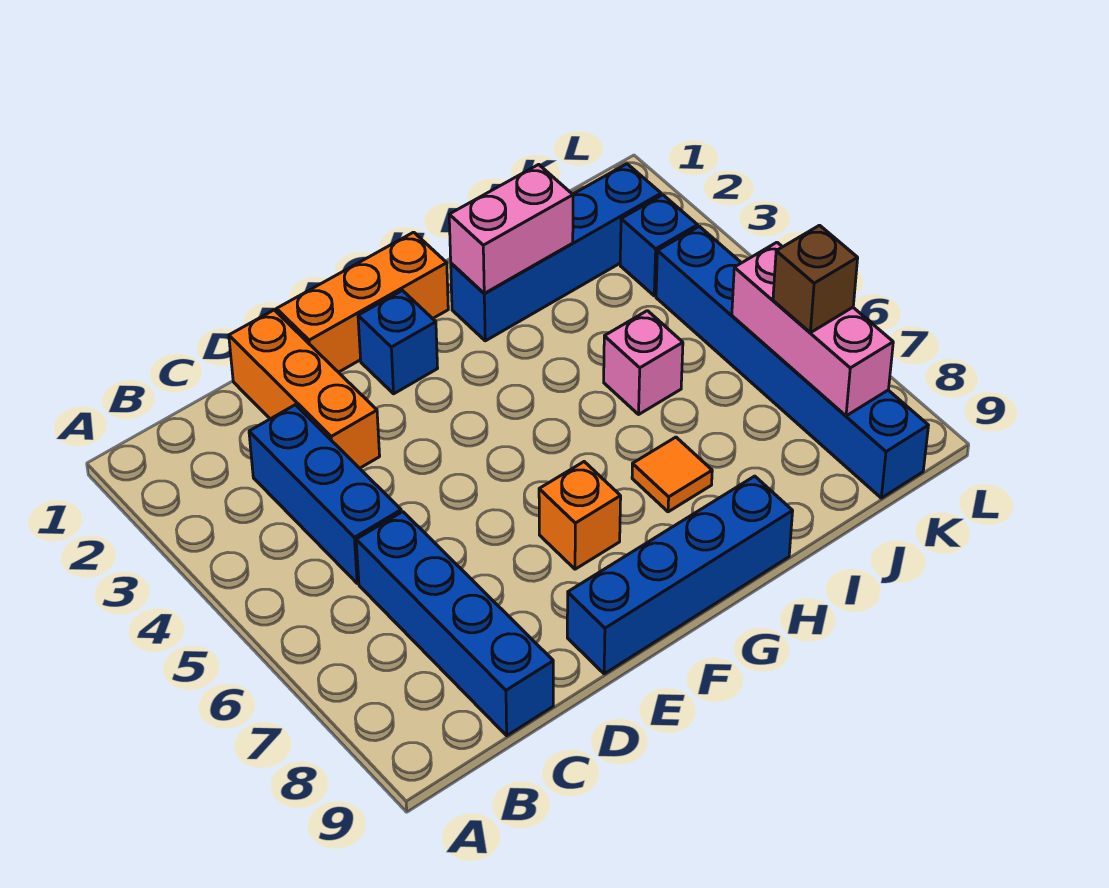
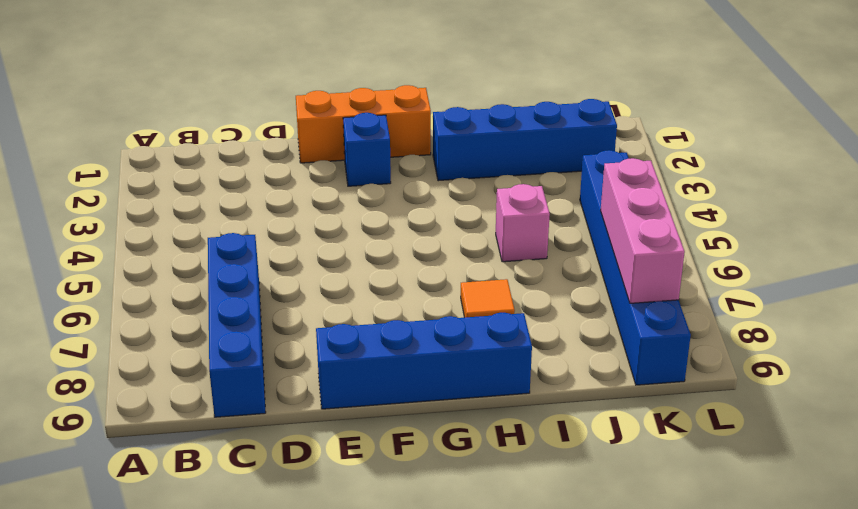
none -> blue 1x3 brick [249,405,401,583]
none -> orange 1x3 brick [229,310,380,468]
none -> orange 1x1 brick [539,462,621,569]

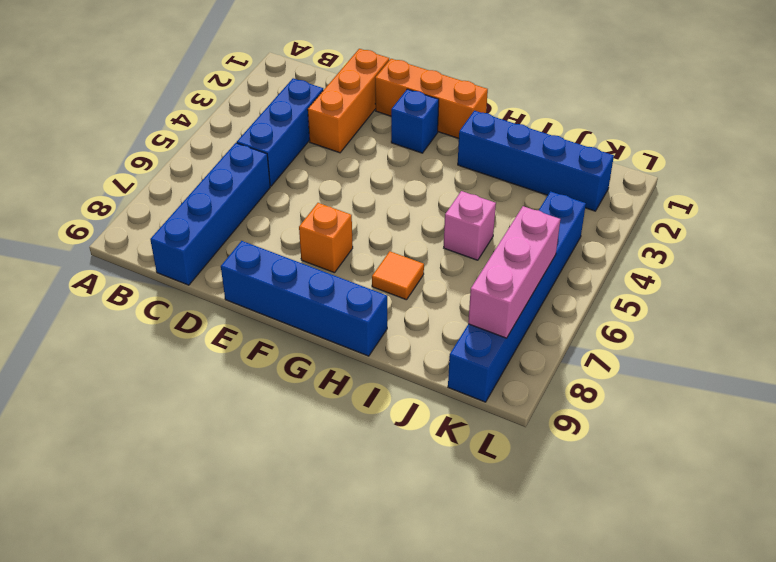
none -> blue 1x1 brick [620,195,698,296]
none -> pink 1x2 brick [449,164,573,293]
none -> brown 1x1 brick [773,225,858,333]

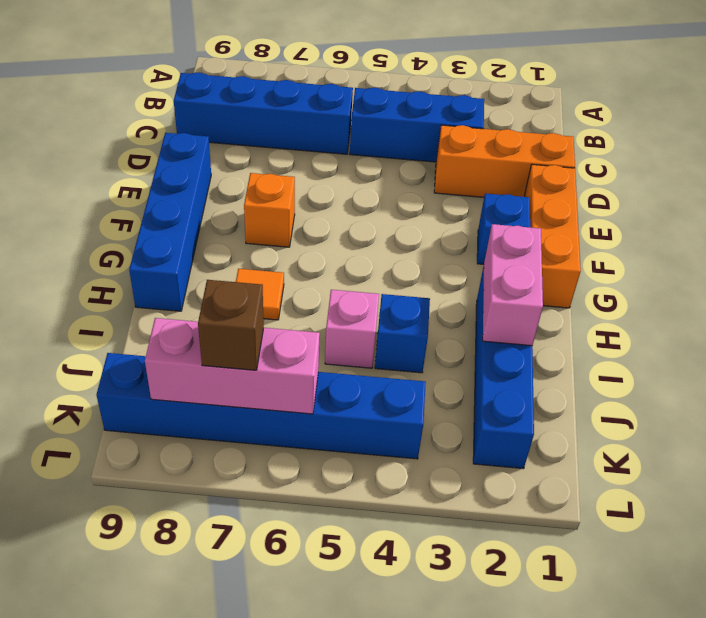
blue 1x1 brick [375,294,430,373] -> blue 1x1 brick moved to [620,195,698,296]

